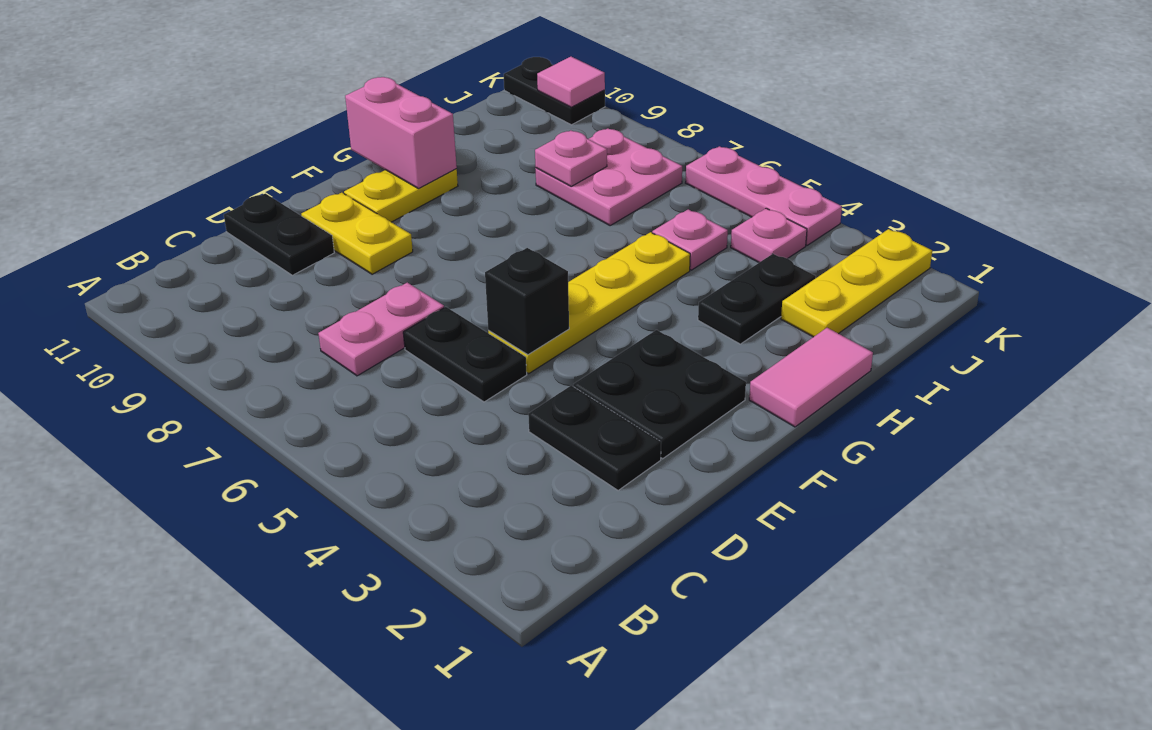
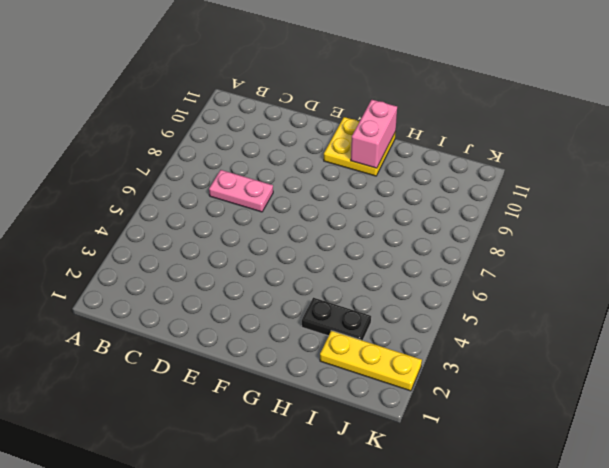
yellow 2x2 plate [324,117,396,176] -> yellow 1x2 plate [344,169,458,222]
none -> black 1x2 plate [528,385,661,490]
none -> black 1x2 plate [403,307,527,402]
none -> black 1x2 plate [224,194,334,275]

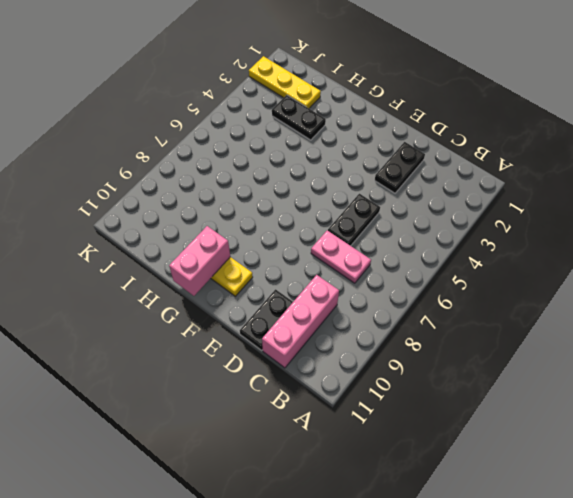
pink 1x3 brick [262,275,339,368] -> none
none -> black 2x2 plate [573,330,746,459]
none -> yellow 1x4 plate [488,232,690,373]
none -> yellow 1x2 plate [301,193,413,274]

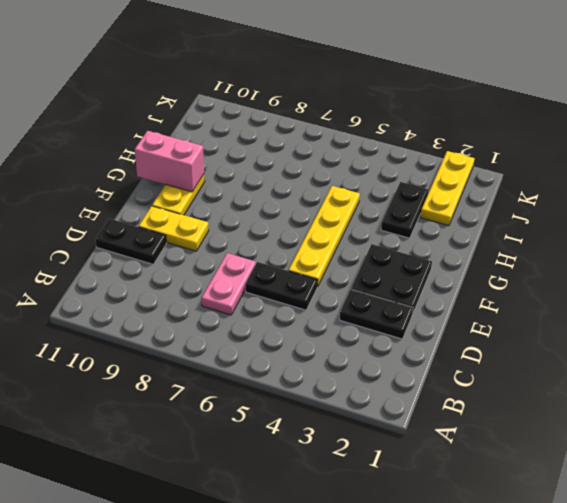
none -> pink 1x2 tile [749,328,873,427]
none -> pink 1x1 plate [652,209,728,270]
none -> pink 2x2 plate [535,128,682,225]

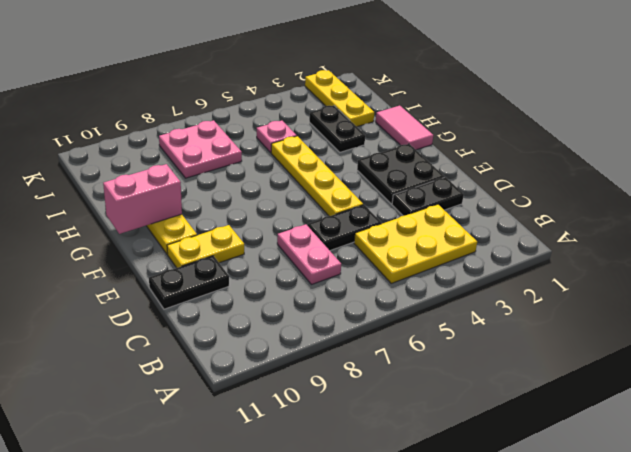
yellow 2x3 plate [354,204,477,283] -> none
none -> pink 1x1 plate [731,208,807,262]
none -> pink 1x3 plate [686,146,842,245]
none -> black 1x2 plate [504,57,605,125]

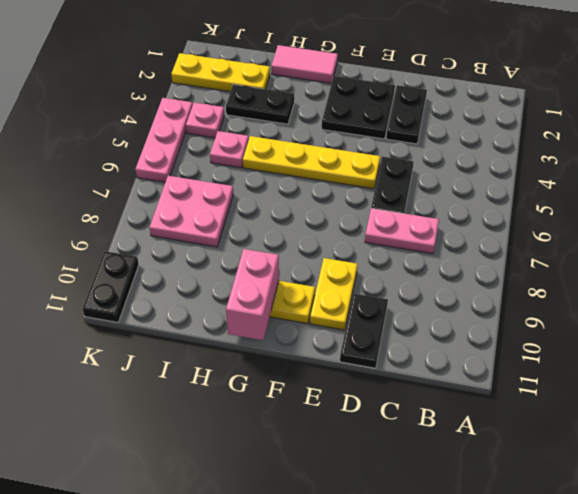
none -> black 1x1 brick [485,248,569,355]
none -> pink 1x1 plate [535,130,607,186]
none -> pink 1x1 tile [537,57,605,107]

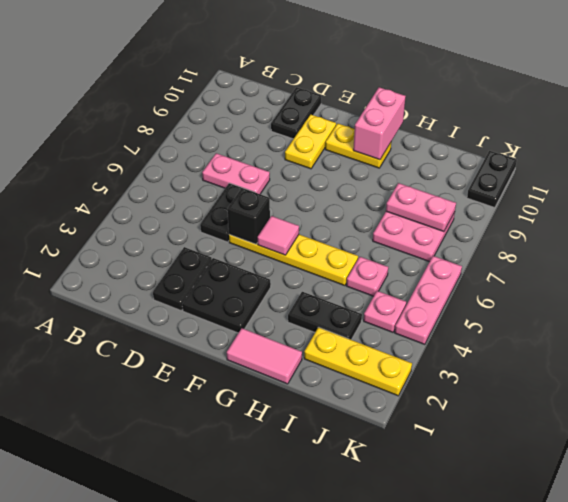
pink 1x1 tile [258,216,299,255] -> pink 1x1 tile moved to [537,57,605,107]
pink 1x2 plate [386,183,456,232] -> pink 1x1 plate [535,130,607,186]

